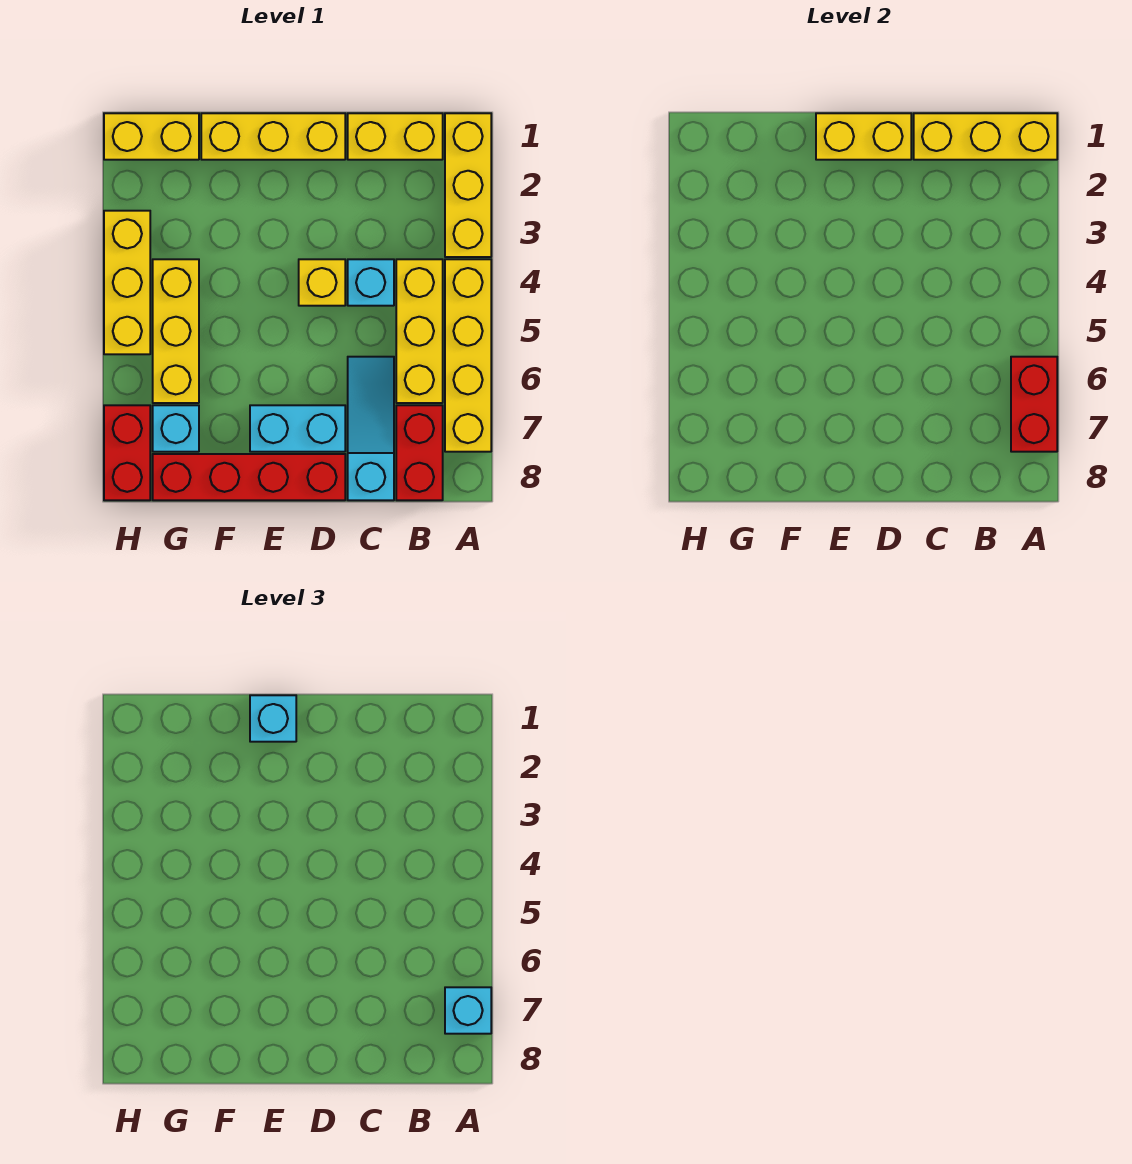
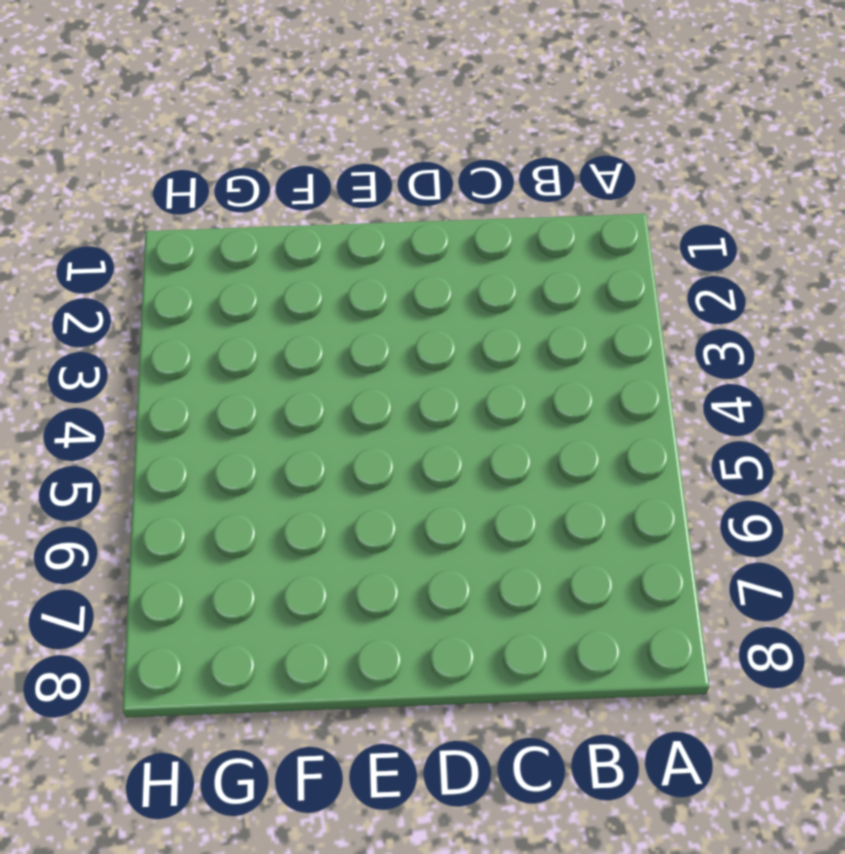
none -> yellow 1x3 brick [445,113,491,257]
none -> yellow 1x4 brick [445,259,491,452]
none -> yellow 1x2 brick [348,113,443,160]

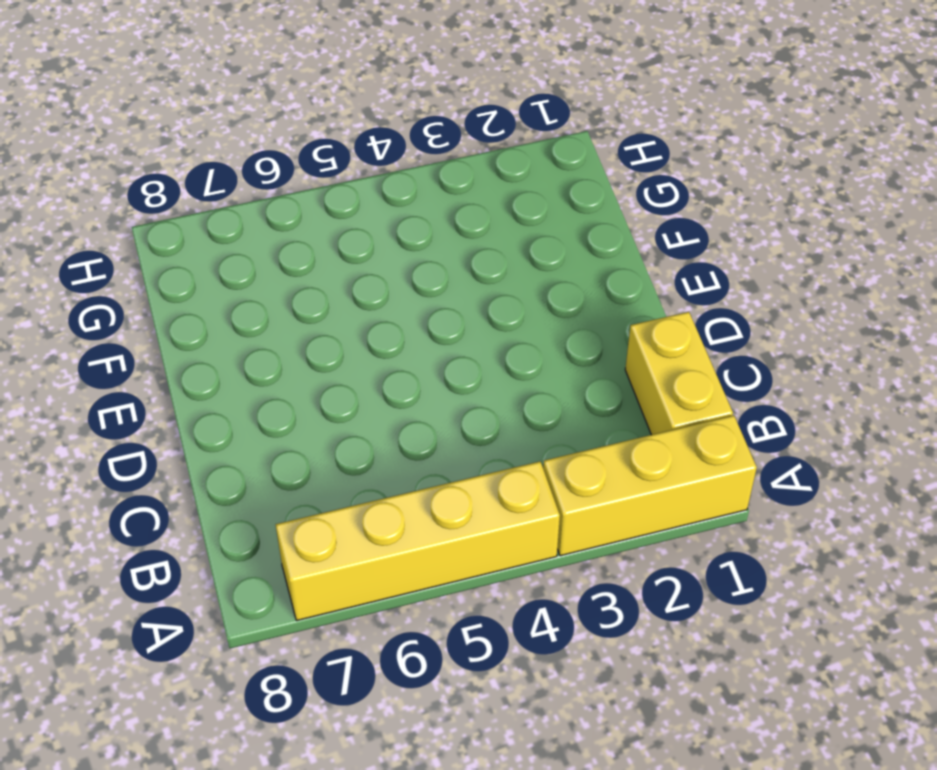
none -> yellow 1x3 brick [396,259,443,403]
none -> red 1x2 brick [396,405,443,500]
none -> cyan 1x1 brick [348,259,394,306]

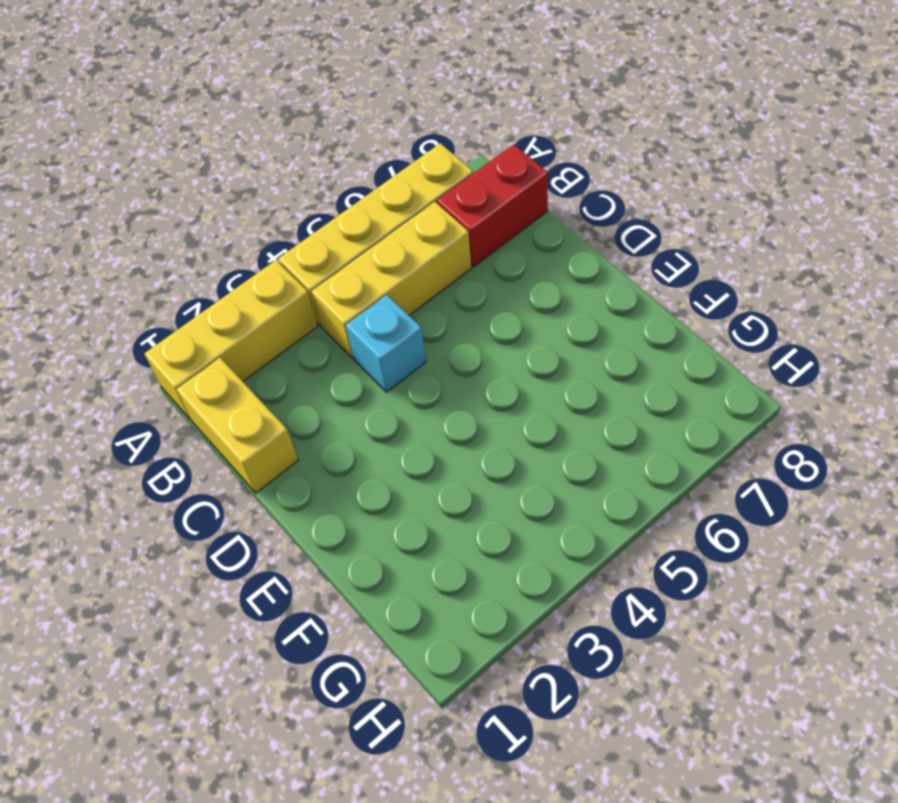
none -> cyan 1x3 slope [348,357,394,500]
none -> yellow 1x3 brick [201,113,345,160]
none -> yellow 1x1 brick [299,259,345,306]

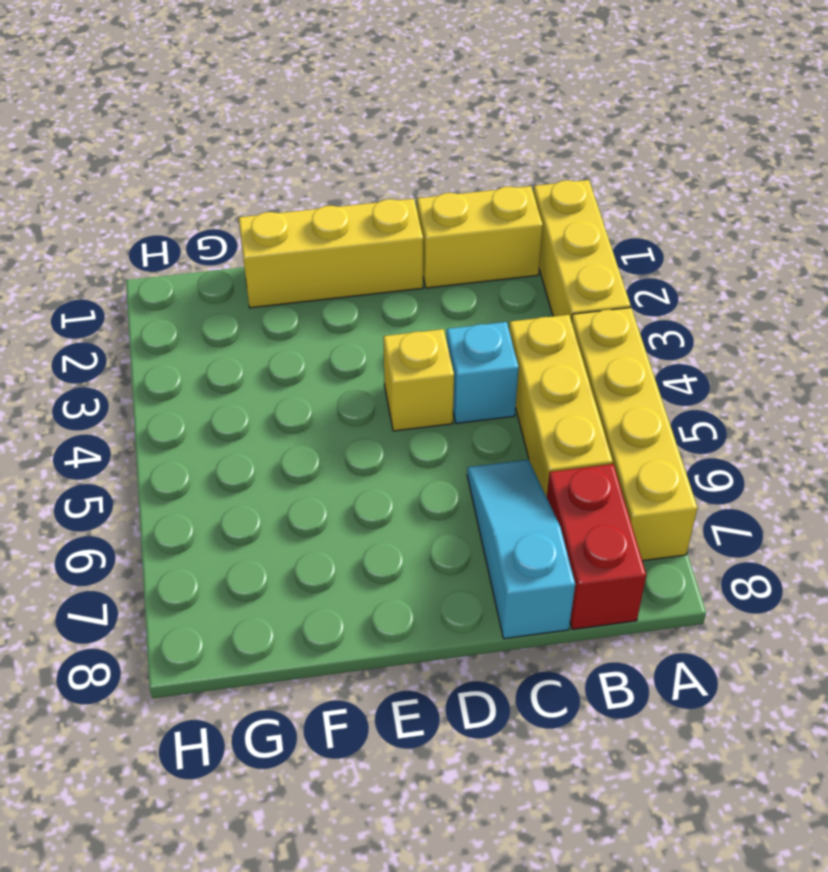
none -> cyan 1x2 brick [250,405,345,452]
none -> red 1x4 brick [153,454,345,500]
none -> yellow 1x2 brick [104,113,199,160]

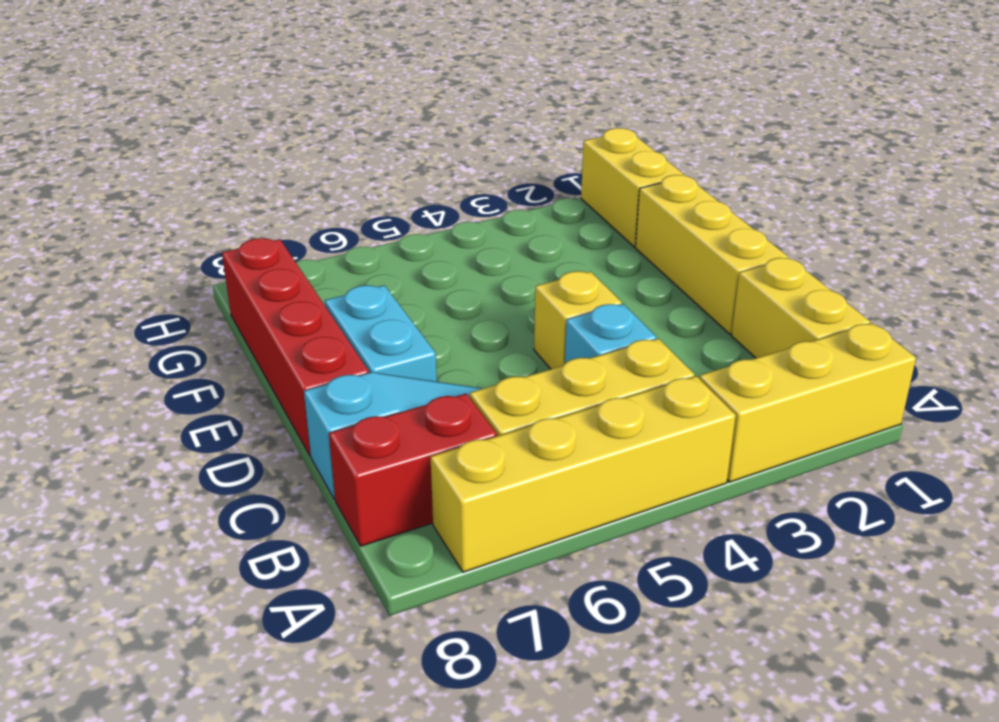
none -> yellow 1x3 brick [153,259,199,403]
none -> cyan 1x1 brick [153,405,199,452]
none -> yellow 1x3 brick [104,211,150,354]

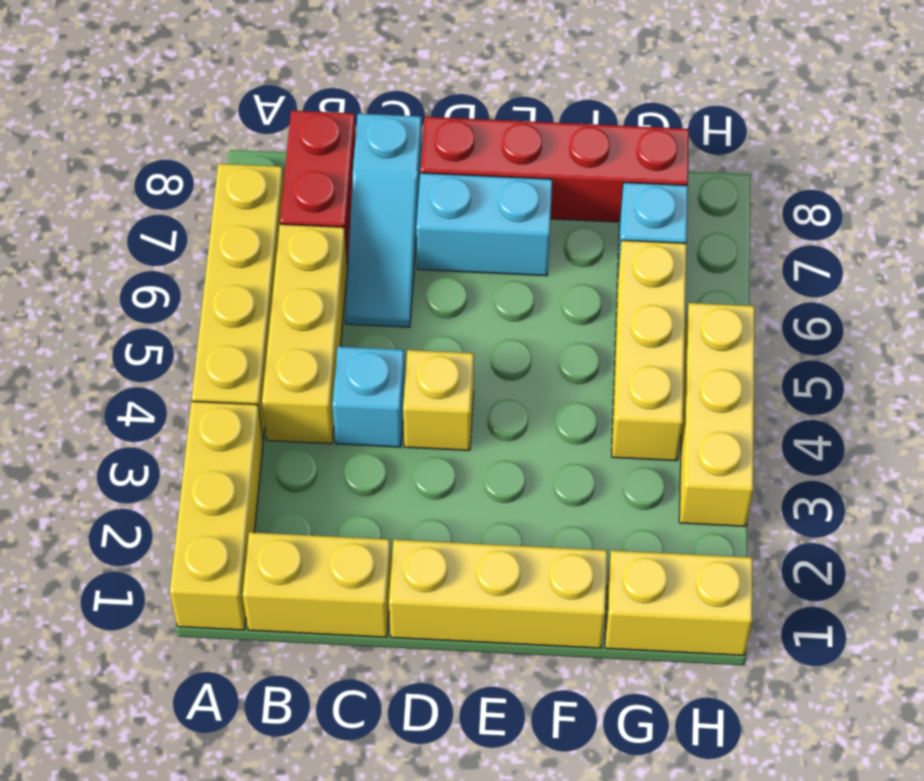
none -> red 1x2 brick [104,405,150,500]
none -> yellow 1x3 brick [914,113,1057,160]
none -> red 1x2 brick [1011,357,1057,452]

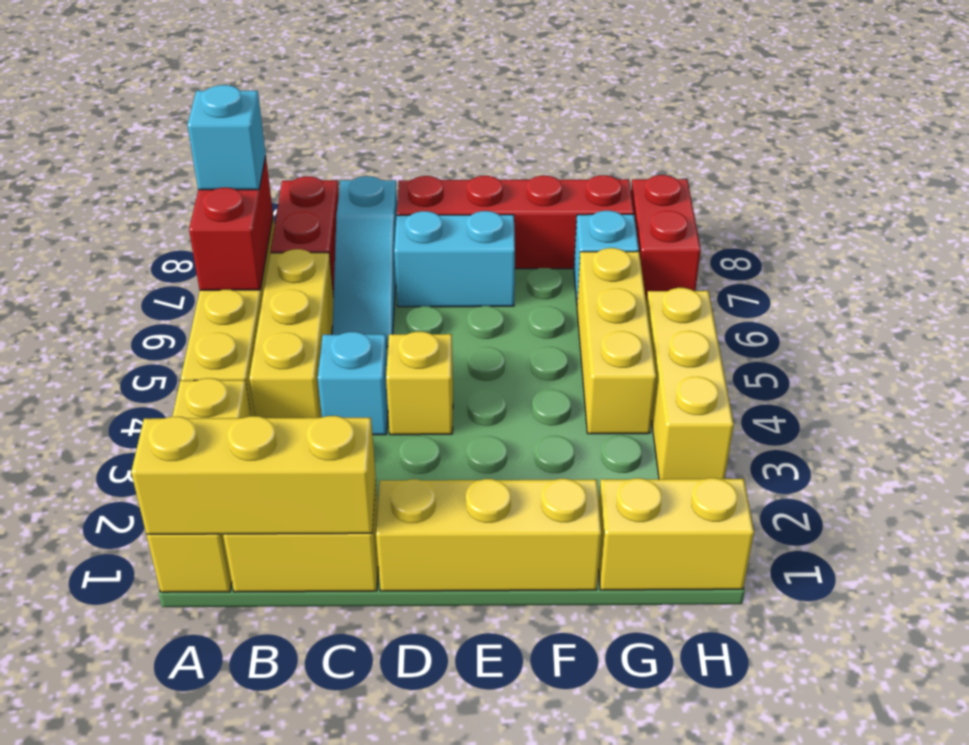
none -> yellow 1x2 brick [816,113,911,160]
none -> cyan 1x1 brick [250,695,296,742]

